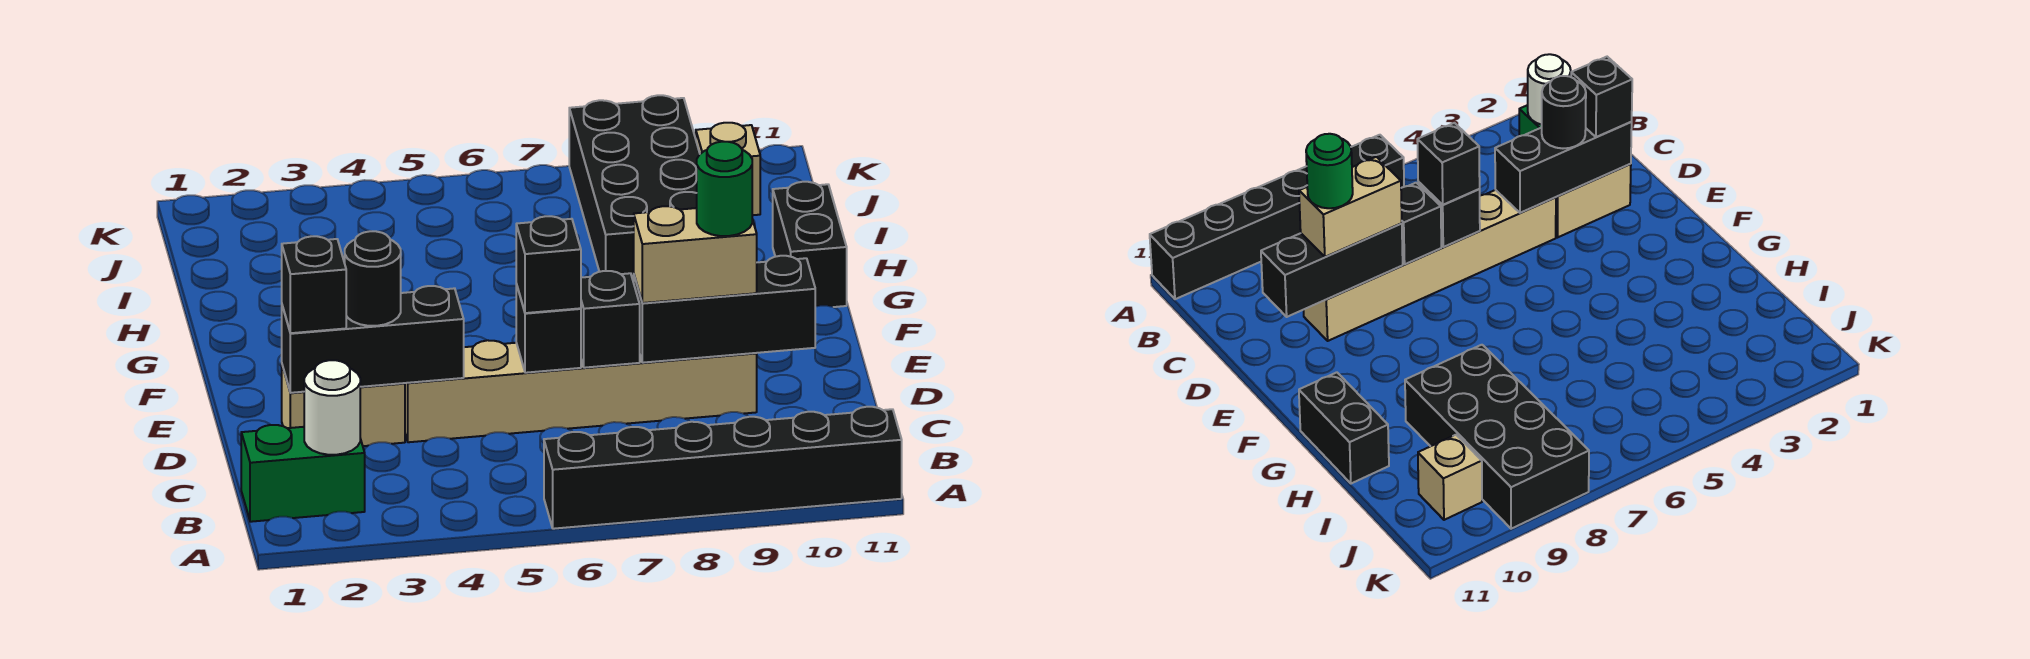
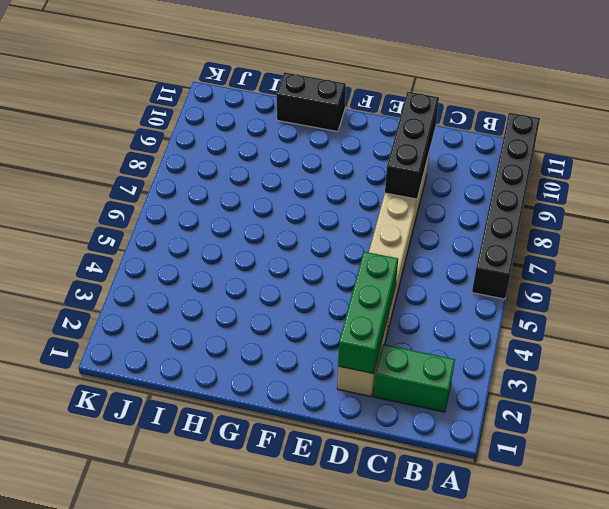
green 1x2 brick [373,344,455,412] -> green 1x2 brick turned to [241,425,365,522]
green 1x3 brick [338,252,398,374] -> black 1x3 brick [282,286,464,393]
none -> black 2x4 brick [569,95,700,282]
none -> tan 1x1 brick [696,123,760,215]
none -> white 1x1 round brick [304,360,360,455]

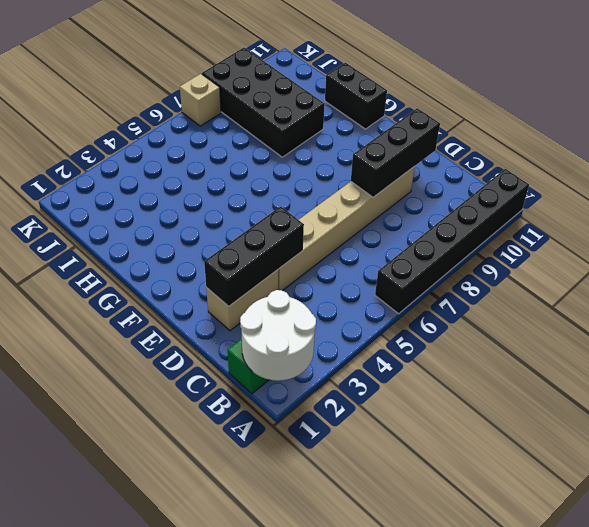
white 2x2 round brick [240,290,316,381] -> white 1x1 round brick [304,360,360,455]
tan 1x1 brick [180,74,221,126] -> tan 1x1 brick moved to [696,123,760,215]
none -> black 1x1 brick [516,284,581,373]
none -> black 1x1 brick [581,271,640,368]
none -> black 1x1 brick [282,236,346,333]

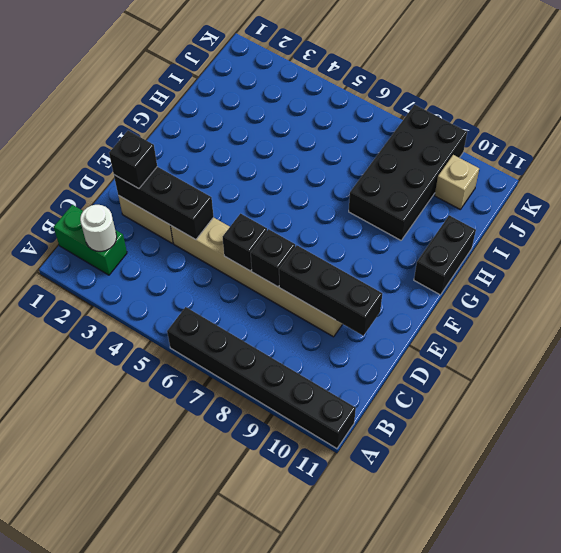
none -> black 1x1 round brick [345,231,401,326]
none -> black 1x1 brick [516,216,581,313]
none -> tan 1x2 brick [634,206,757,303]

